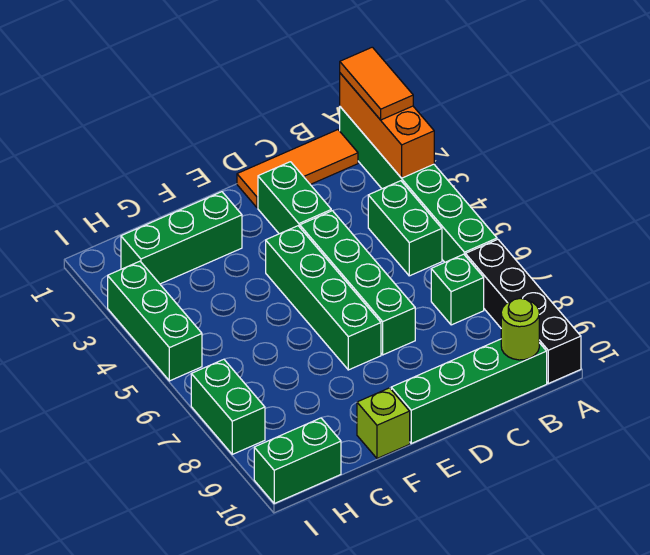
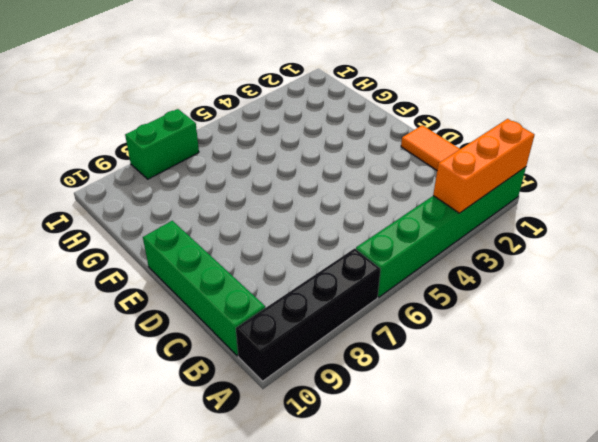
none -> green 1x2 brick [368,181,442,276]
none -> green 1x1 brick [431,254,484,325]
none -> green 1x2 brick [258,162,331,234]

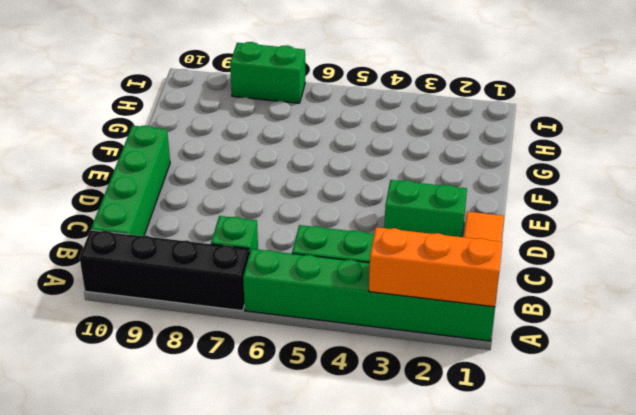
none -> green 1x4 brick [300,211,415,355]
none -> green 1x4 brick [266,226,381,370]
none -> green 1x3 brick [121,192,242,284]

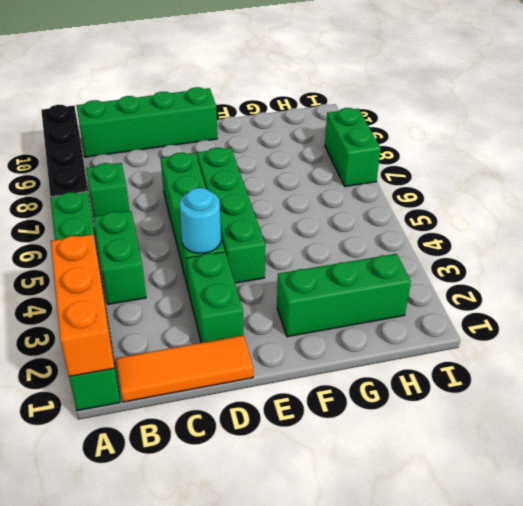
cyan 1x1 round brick [179,188,221,253] -> none
none -> lime 1x1 brick [357,388,410,458]
none -> green 1x2 brick [254,418,341,503]
none -> green 1x3 brick [108,261,202,381]

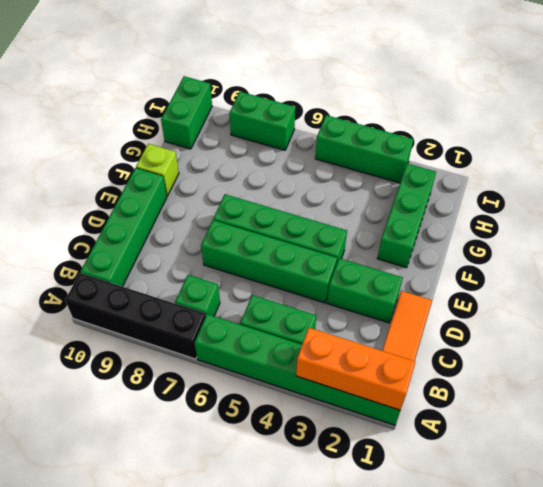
none -> lime 1x1 round brick [501,298,539,360]
none -> orange 1x2 tile [340,47,413,120]

